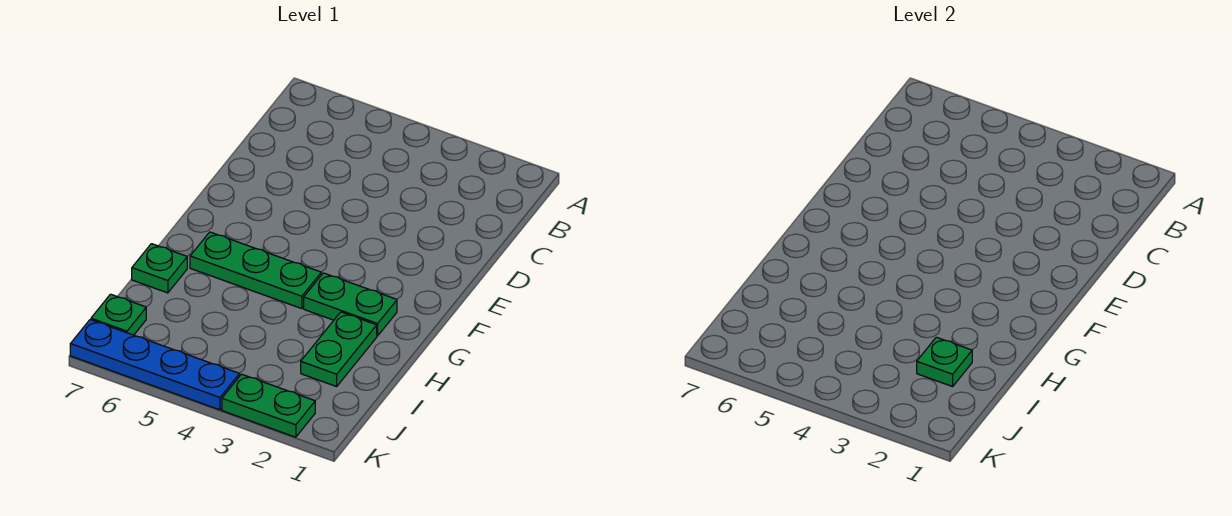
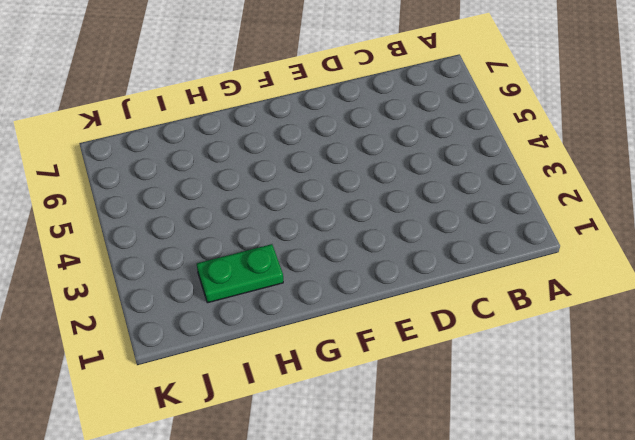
none -> green 1x2 plate [304,273,397,336]
none -> green 1x3 plate [190,232,321,309]

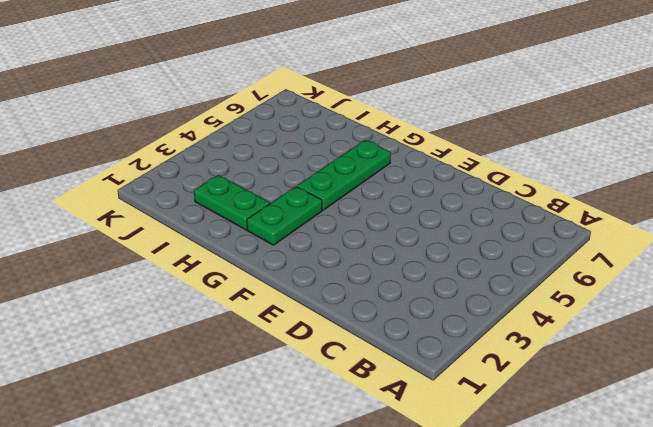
none -> green 1x1 plate [132,244,187,293]
none -> green 1x1 plate [91,294,146,335]

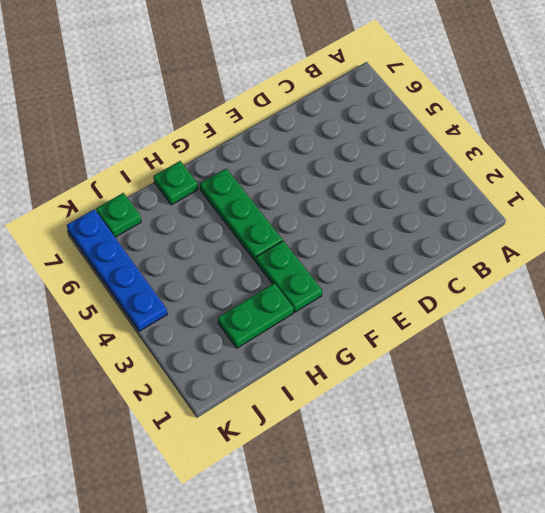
none -> green 1x2 plate [222,374,315,437]
none -> green 1x1 plate [917,337,972,387]

